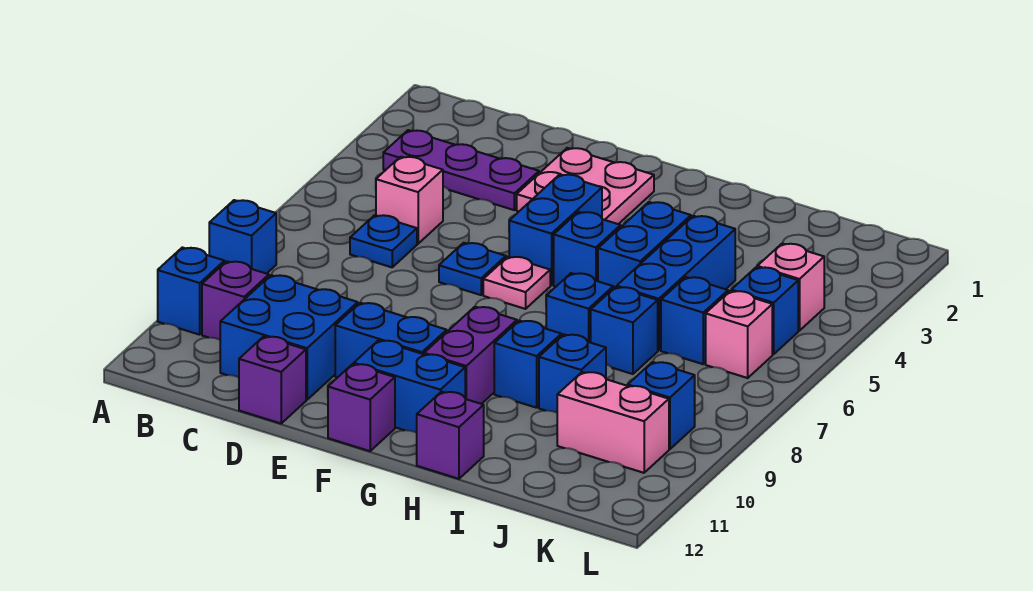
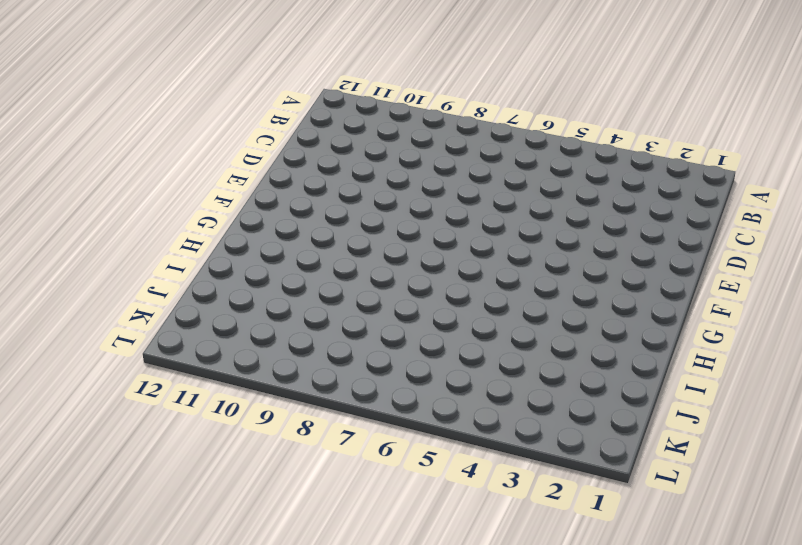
none -> blue 1x1 brick [209,200,276,274]
none -> blue 1x1 brick [158,247,224,335]
none -> purple 1x3 plate [383,130,539,210]
none -> purple 1x1 brick [202,261,269,339]

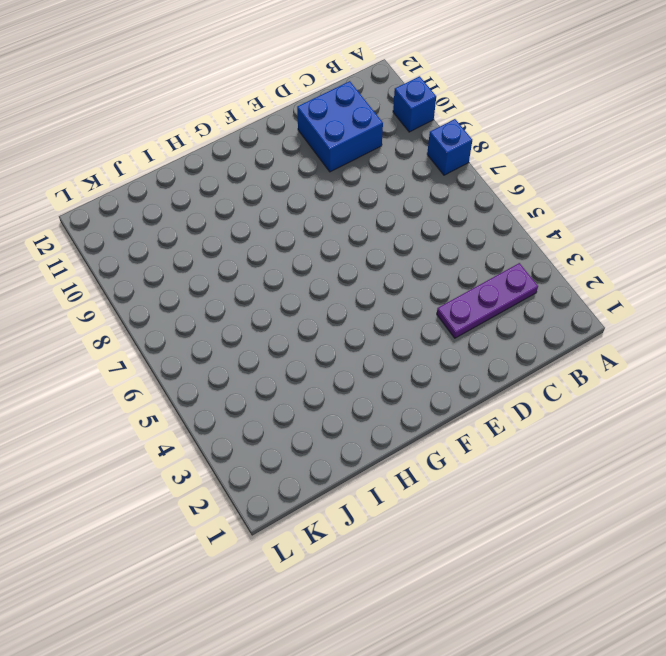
none -> purple 1x1 brick [202,261,269,339]
none -> pink 1x1 brick [376,157,443,244]
none -> blue 1x1 plate [350,215,417,267]
none -> purple 1x1 brick [239,336,306,423]

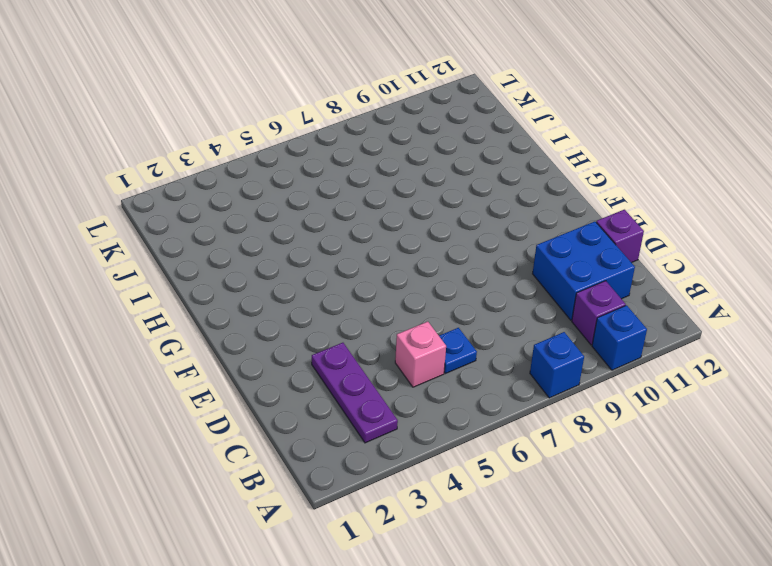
none -> pink 2x2 plate [517,148,654,224]
none -> blue 1x1 plate [439,243,506,295]
none -> blue 1x2 brick [335,303,447,378]
none -> blue 1x2 brick [509,174,602,285]

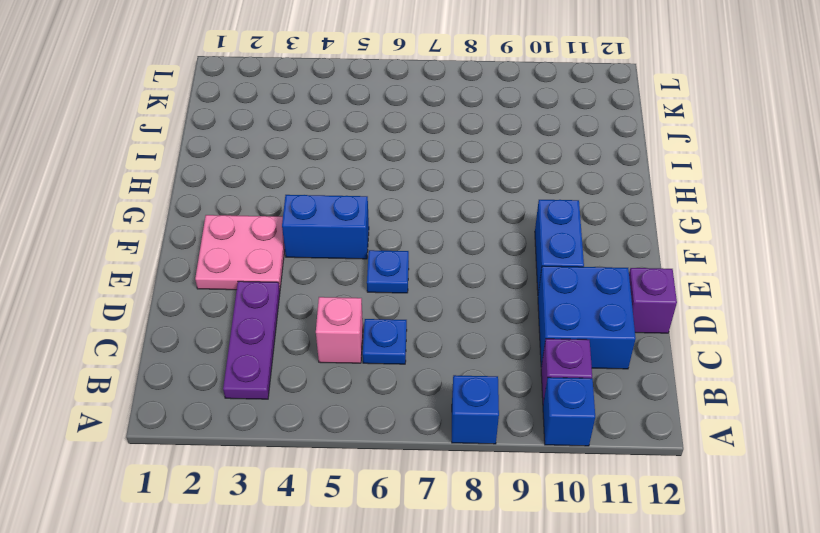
none -> pink 1x1 plate [483,257,550,309]
none -> blue 1x2 brick [354,340,465,433]
none -> purple 1x1 brick [328,364,395,451]
none -> blue 1x1 brick [554,212,621,287]

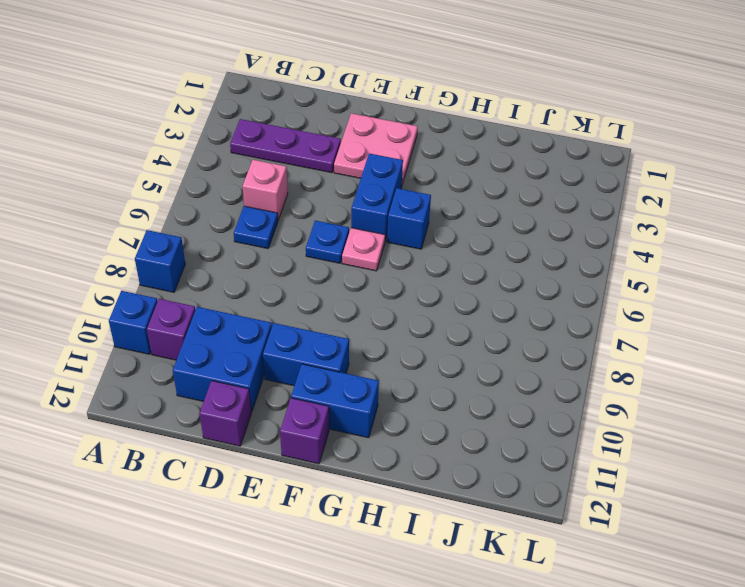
none -> purple 1x2 brick [424,307,517,404]
none -> blue 1x2 brick [598,202,691,289]
none -> blue 1x1 brick [546,273,613,343]
none -> blue 1x1 brick [494,321,561,408]

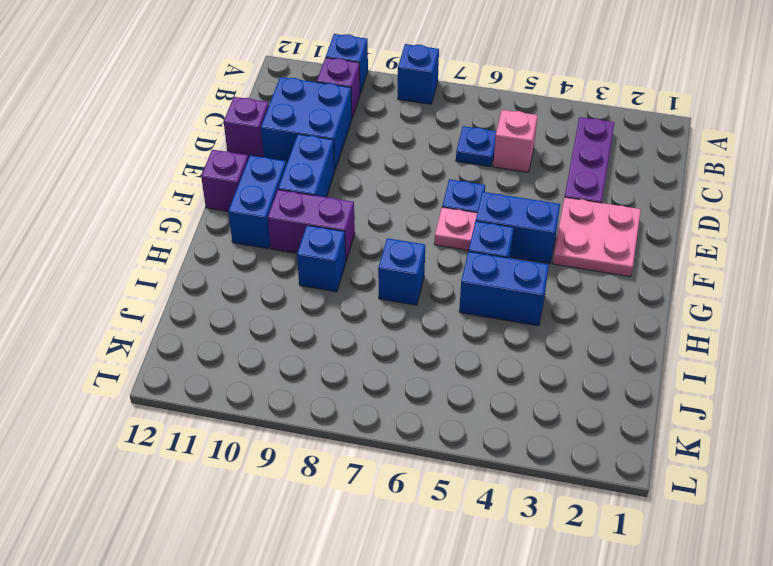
none -> purple 1x1 brick [417,392,484,479]
none -> blue 1x3 brick [617,216,735,350]
none -> blue 1x1 brick [591,287,658,374]
none -> blue 1x1 brick [539,334,606,413]

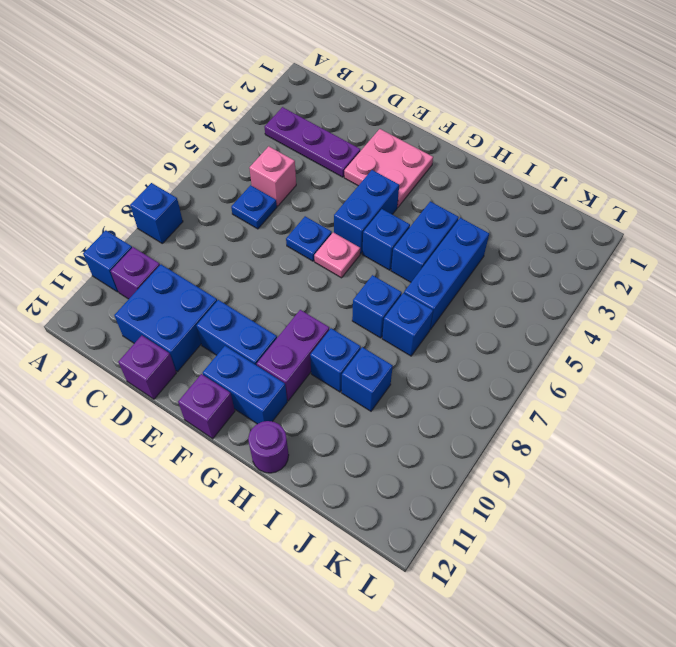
purple 1x1 round brick [248,421,289,473] -> purple 1x1 brick [417,392,484,479]
none -> blue 1x1 brick [661,277,728,364]
none -> pink 1x2 brick [557,372,669,473]
none -> pink 1x1 brick [757,244,824,331]
none -> blue 1x1 brick [731,267,798,354]

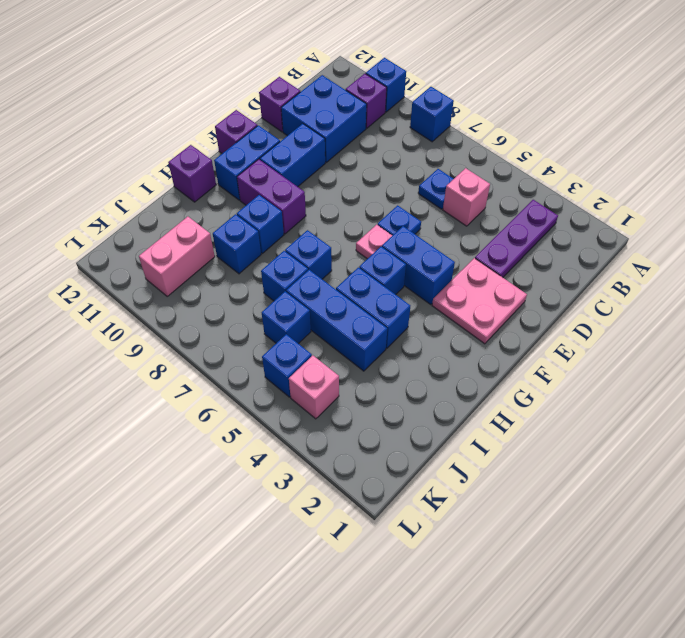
none -> pink 1x1 brick [706,291,772,378]
none -> blue 1x1 brick [628,362,695,449]

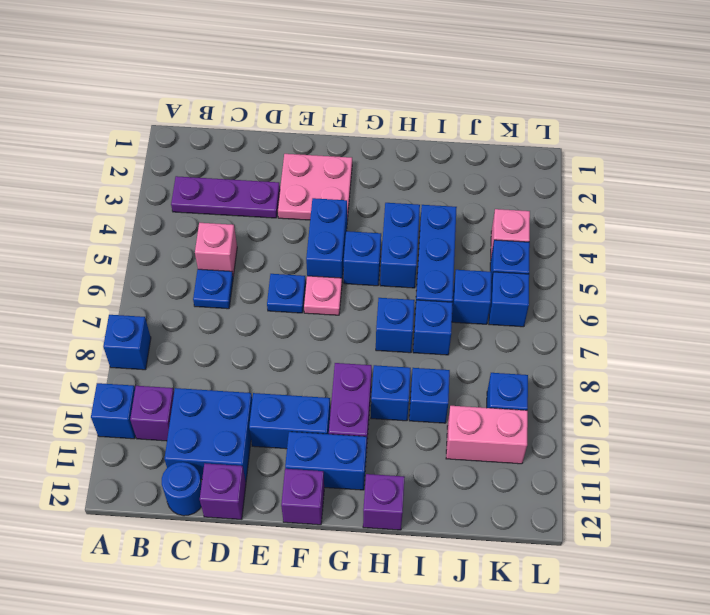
blue 1x1 round brick [162,462,202,516] -> none
blue 1x1 brick [489,272,529,327] -> pink 1x1 brick [706,291,772,378]

